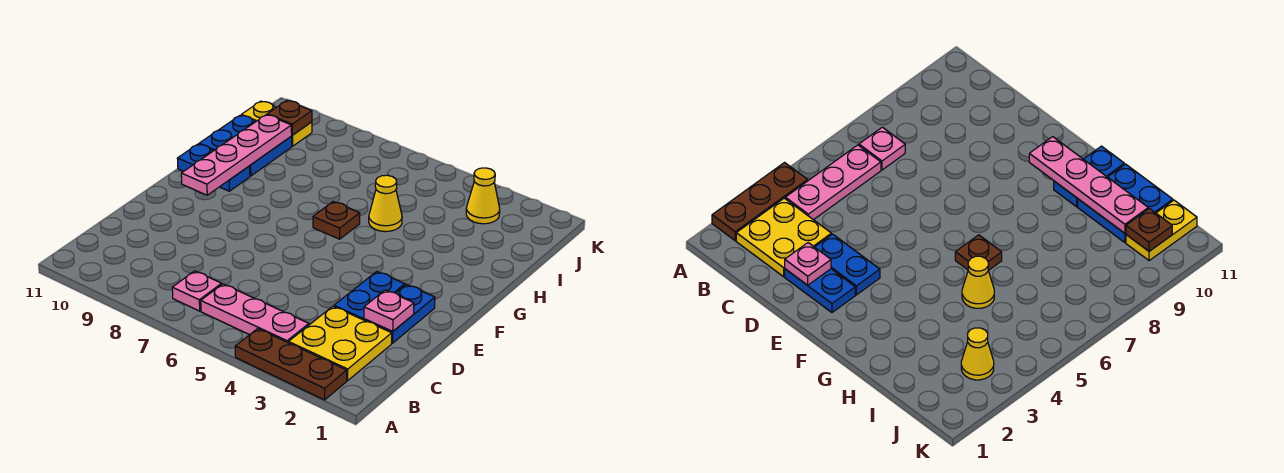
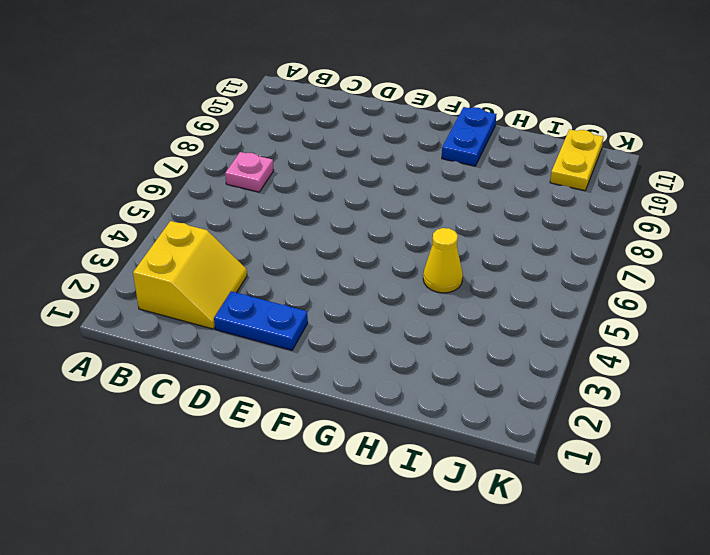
yellow 2x2 slope [133,221,247,329] -> yellow 2x2 plate [289,306,392,381]
none -> brown 1x3 plate [235,329,347,400]
none -> pink 1x3 plate [201,284,309,343]
none -> blue 1x2 plate [334,271,405,320]

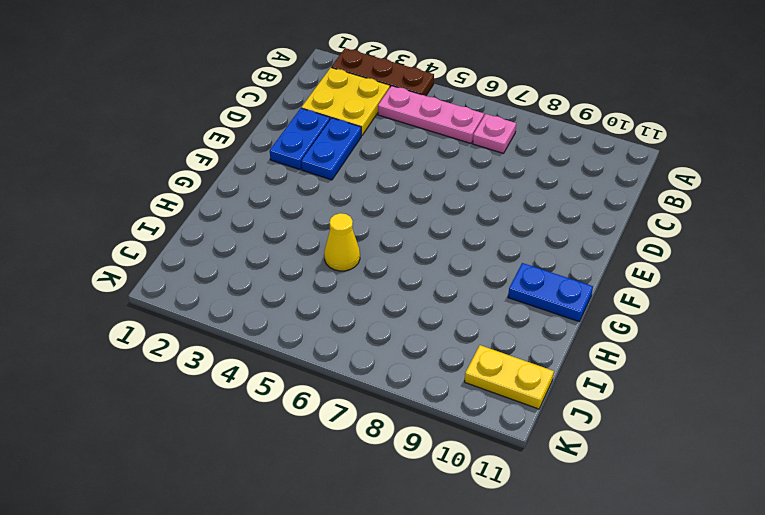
none -> brown 1x1 plate [313,202,360,239]
none -> blue 2x2 plate [199,115,292,176]
none -> yellow 1x1 cone [466,168,500,224]

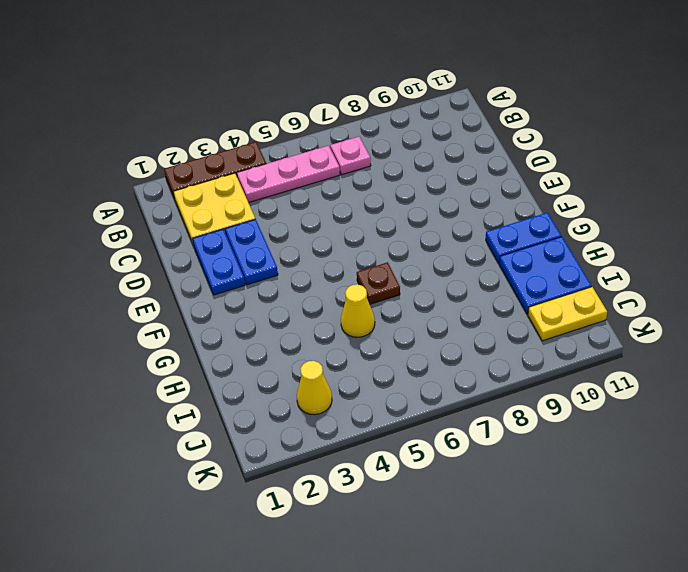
none -> pink 1x1 plate [364,290,414,331]
none -> pink 1x4 plate [181,115,292,195]
none -> brown 1x1 plate [267,101,312,135]

